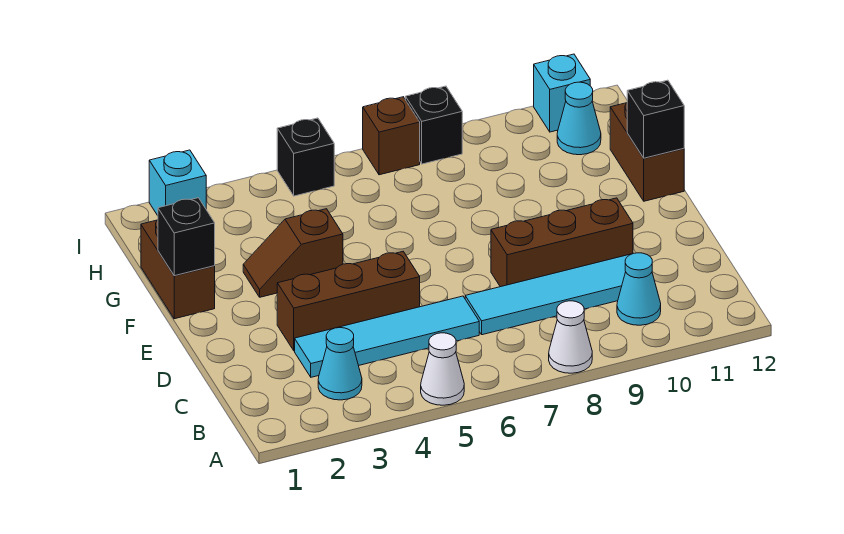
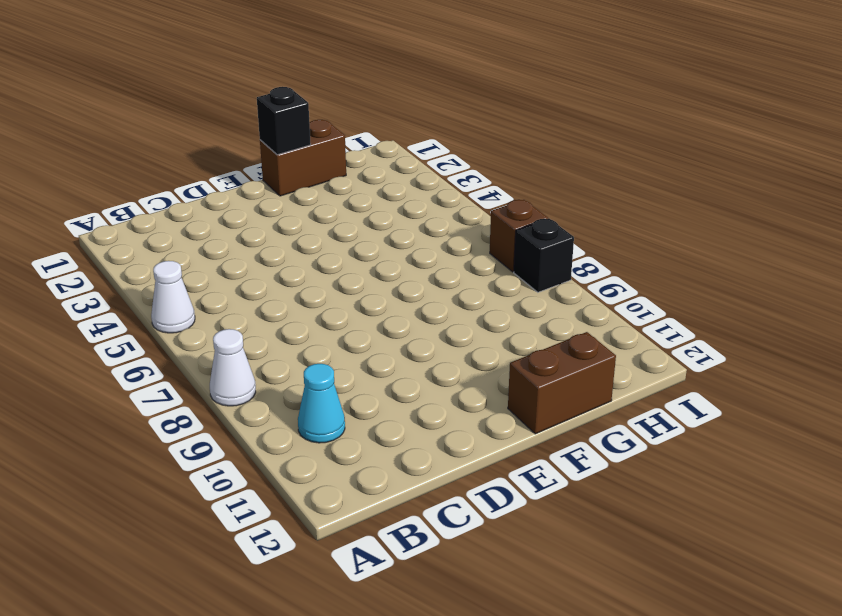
none -> cyan 1x1 cone [318,328,362,400]
none -> cyan 1x4 tile [295,296,479,377]
none -> cyan 1x4 tile [465,254,631,335]

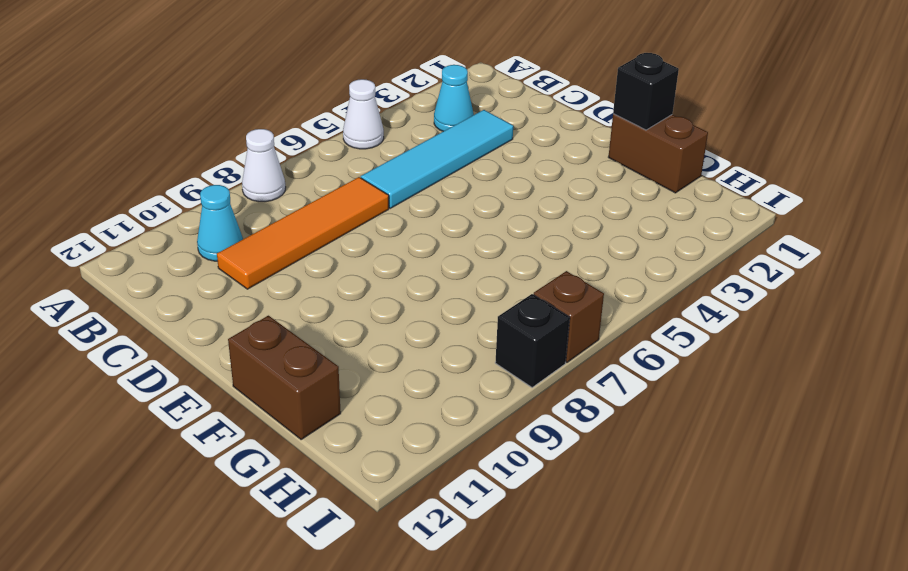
orange 1x4 tile [217,177,389,289] -> cyan 1x4 tile [465,254,631,335]
none -> brown 1x3 brick [277,252,420,351]
none -> brown 1x3 brick [491,198,633,287]
none -> brown 1x2 slope [243,209,343,297]

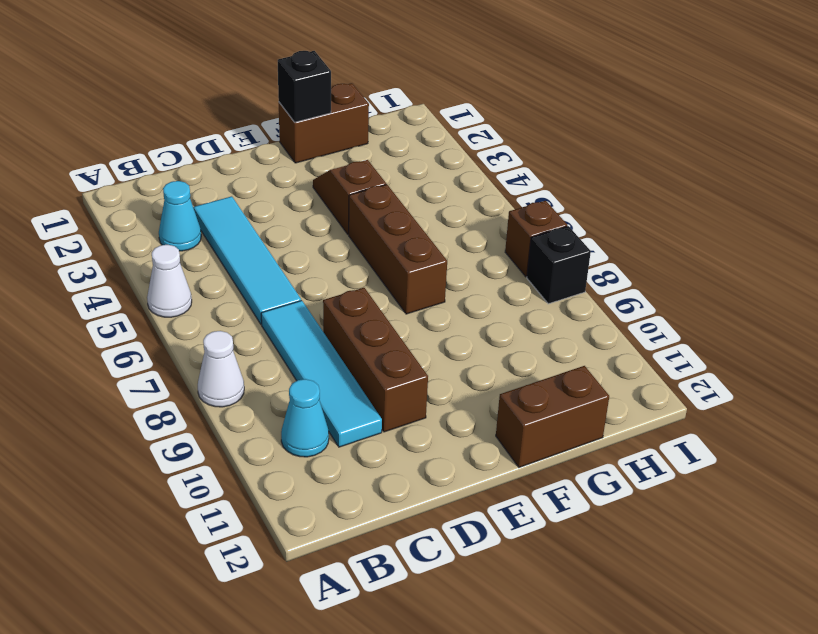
brown 1x3 brick [349,184,447,314] -> brown 1x3 brick moved to [277,252,420,351]
none -> cyan 1x1 cone [557,82,601,155]
none -> cyan 1x1 brick [149,150,206,216]
none -> black 1x1 brick [277,118,334,196]

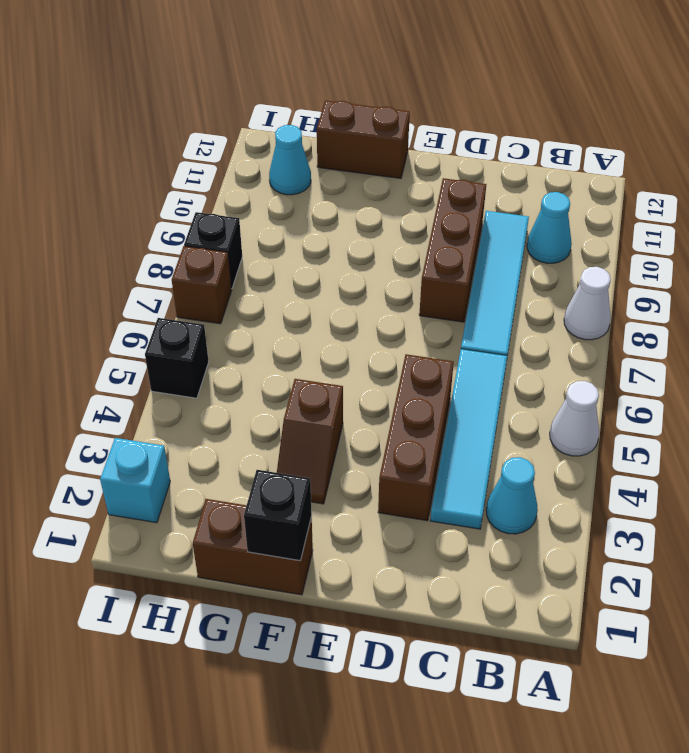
none -> cyan 1x1 brick [534,54,590,132]
none -> black 1x1 brick [627,80,684,158]

